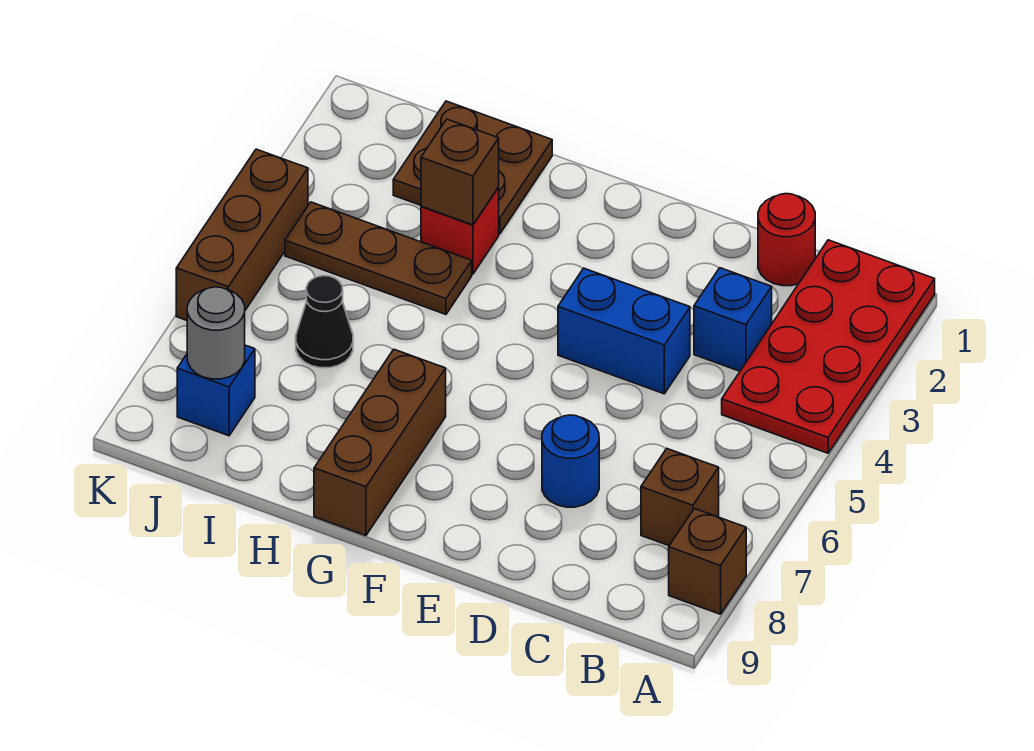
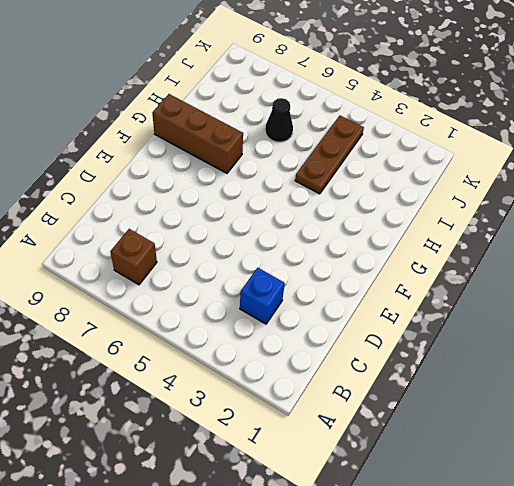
none -> red 2x4 plate [722,240,935,453]
none -> brown 1x1 brick [669,509,746,614]
none -> red 1x1 round brick [758,194,815,286]

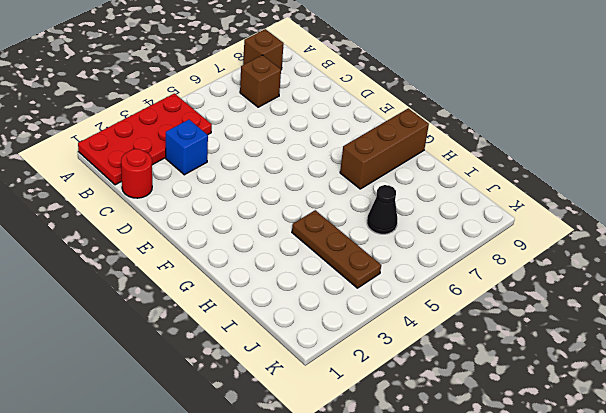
none -> blue 1x2 brick [558,268,690,394]
none -> blue 1x1 round brick [542,415,599,507]
none -> brown 2x2 plate [393,101,552,234]

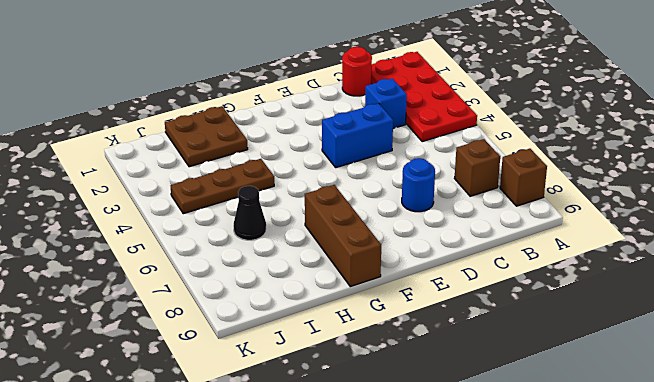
none -> red 1x1 brick [421,188,499,274]
none -> blue 1x1 brick [177,345,255,436]
none -> brown 1x3 brick [176,149,308,320]

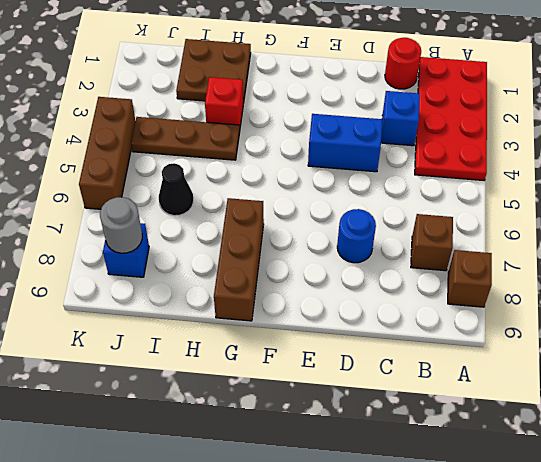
none -> brown 1x1 brick [421,119,499,225]

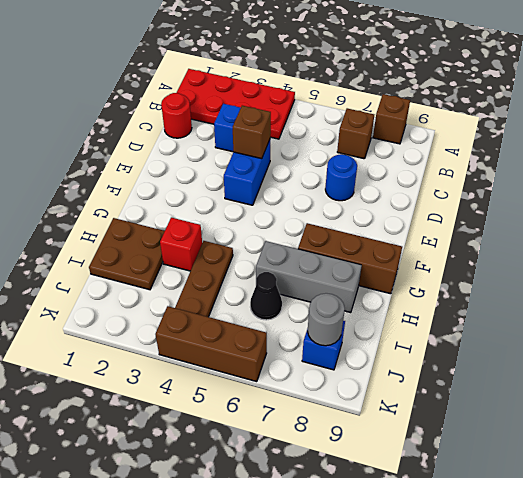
brown 1x1 brick [233,106,271,159] -> brown 1x1 brick moved to [421,119,499,225]
grey 1x3 brick [256,241,362,313] -> none

